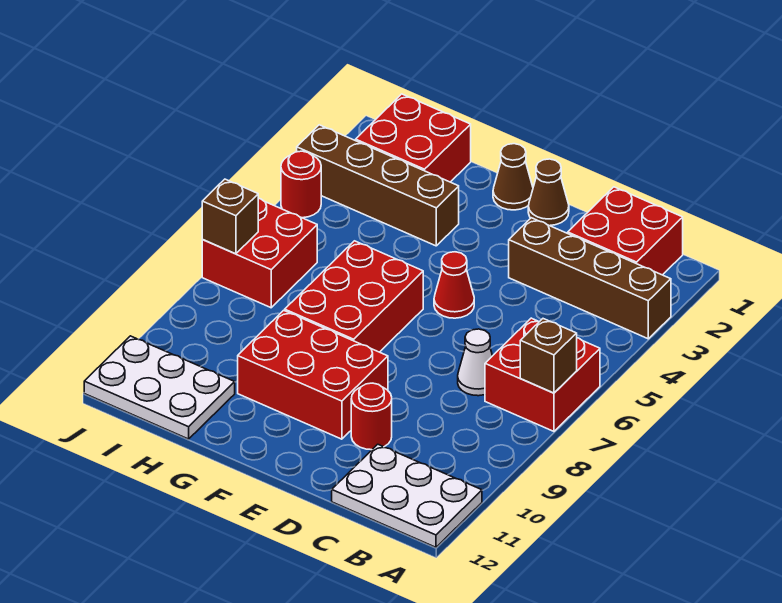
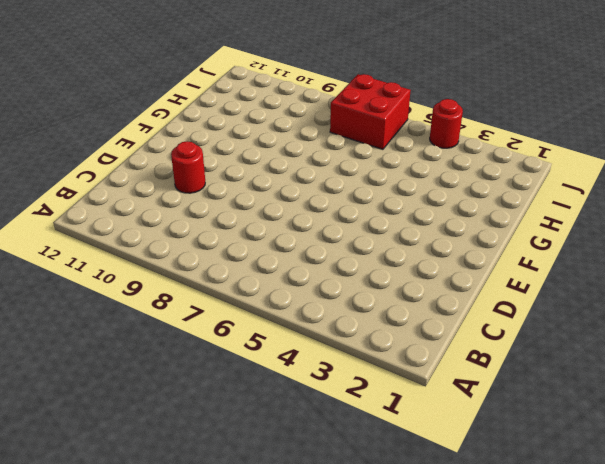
none -> brown 1x4 brick [509,218,671,339]
none -> red 2x2 brick [485,318,600,431]
none -> white 2x3 plate [332,444,482,547]

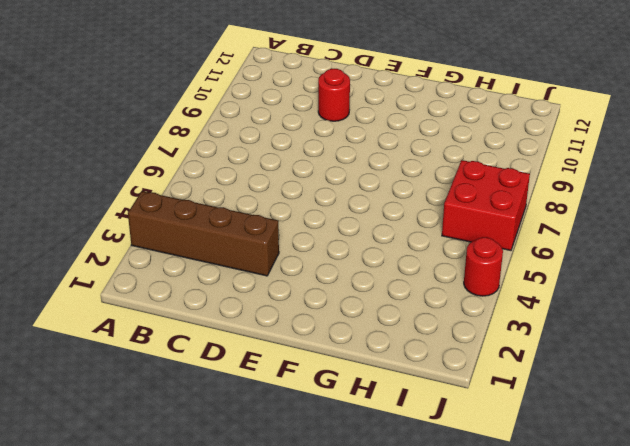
none -> red 2x2 brick [485,318,600,431]
none -> white 2x3 plate [332,444,482,547]
none -> red 2x2 brick [568,187,683,275]

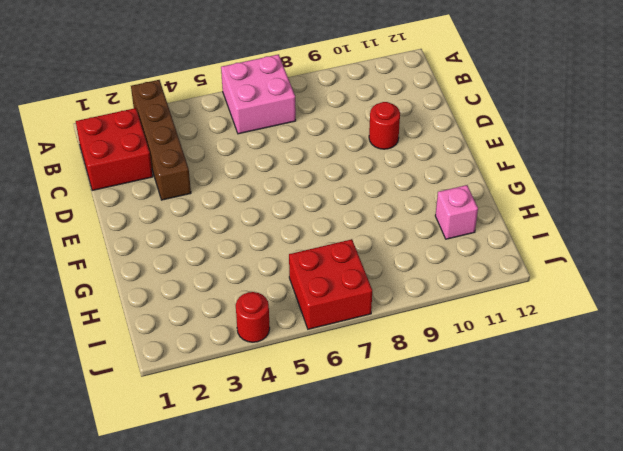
pink 2x2 brick [221,54,296,134] -> red 2x2 brick [485,318,600,431]
pink 1x1 brick [435,185,478,239] -> white 2x3 plate [84,336,235,439]
none -> white 2x3 plate [332,444,482,547]
none -> white 1x1 cone [458,329,492,396]
none -> brown 1x1 cone [528,159,569,226]

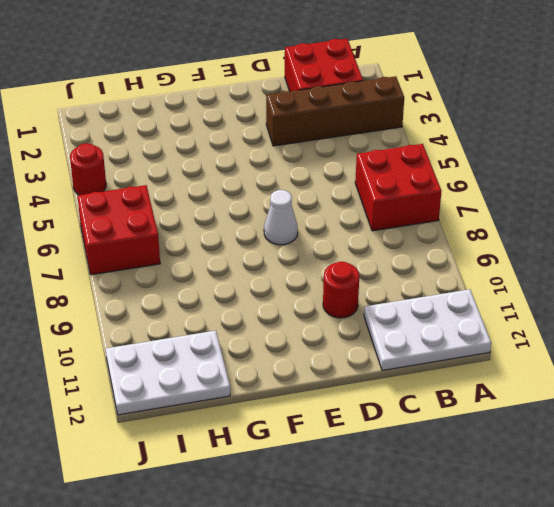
white 1x1 cone [264,190,298,245] -> white 1x1 cone moved to [458,329,492,396]
none -> brown 1x1 cone [528,159,569,226]
none -> red 1x1 cone [434,252,474,318]
none -> red 2x3 brick [238,310,388,439]

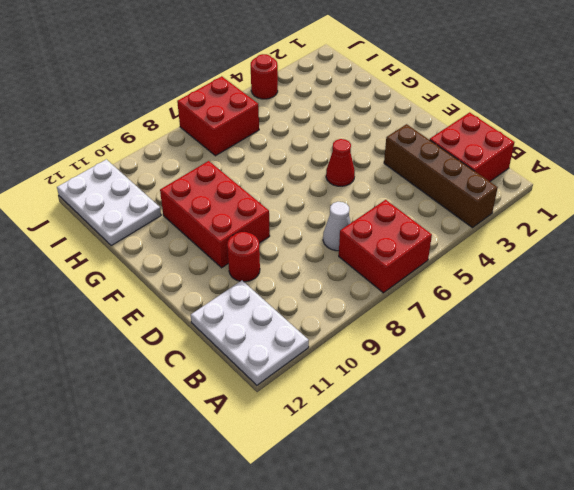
none -> brown 1x1 cone [528,159,569,226]
none -> brown 1x1 cone [493,144,533,210]
none -> red 2x3 brick [285,241,423,352]

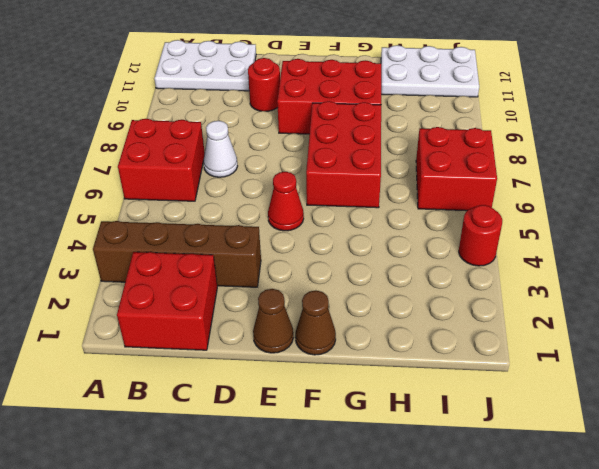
none -> brown 1x4 brick [297,125,459,246]
none -> red 2x2 brick [356,94,471,182]
none -> brown 1x1 brick [520,319,577,393]

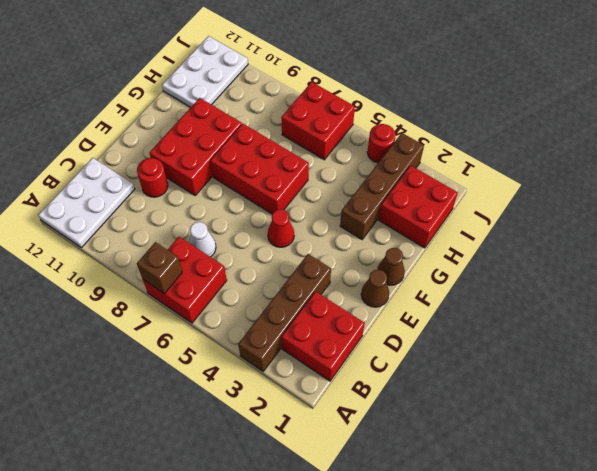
none -> brown 1x1 brick [202,179,258,254]

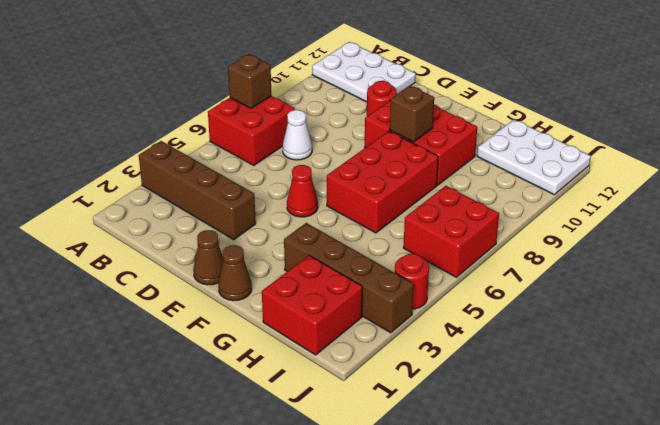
brown 1x1 brick [390,86,434,142] -> brown 1x1 brick moved to [202,179,258,254]
none -> red 2x2 brick [568,187,683,275]

